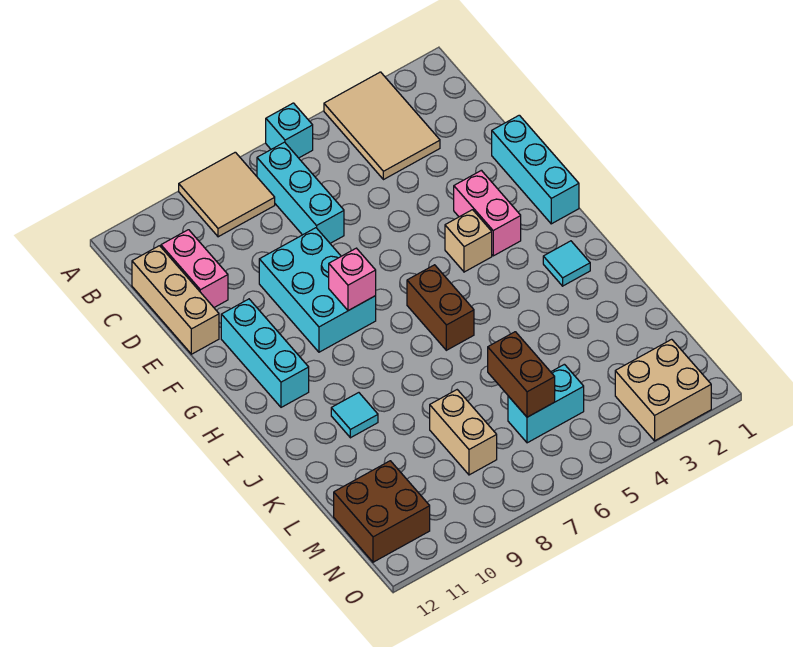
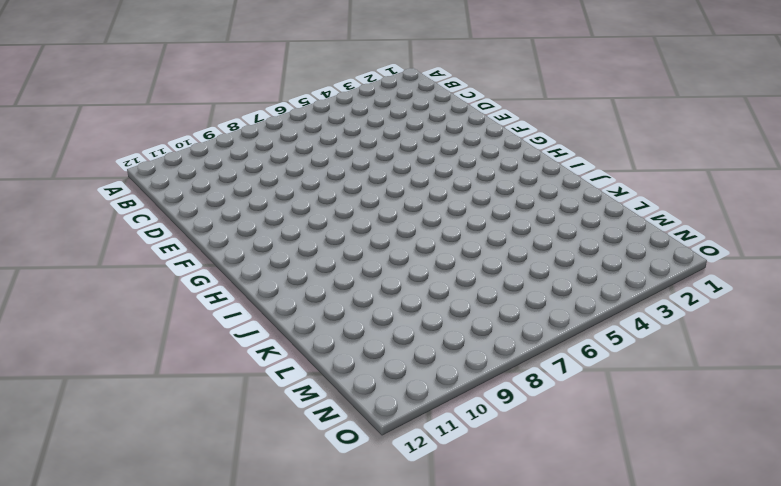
none -> tan 2x3 tile [324,72,440,180]
none -> cyan 1x1 brick [266,103,313,158]
none -> tan 2x2 tile [179,152,275,237]

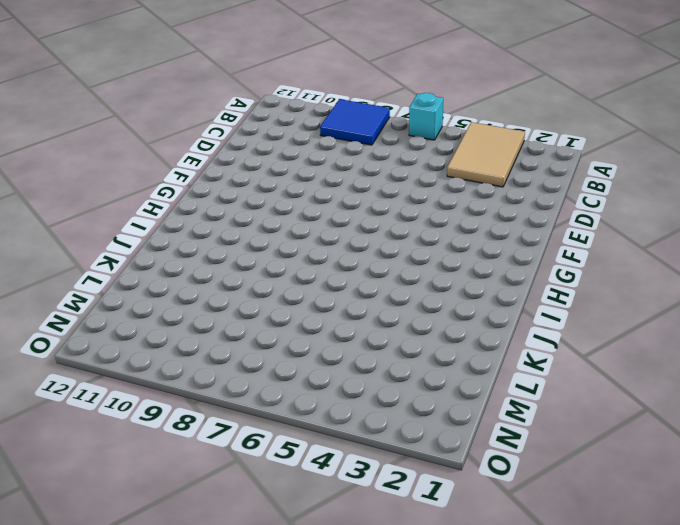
blue 2x2 tile [320,99,390,145] -> tan 2x2 tile [179,152,275,237]
none -> cyan 1x3 brick [257,142,344,243]
none -> pink 1x2 brick [161,230,228,307]
none -> tan 1x3 brick [132,246,219,354]

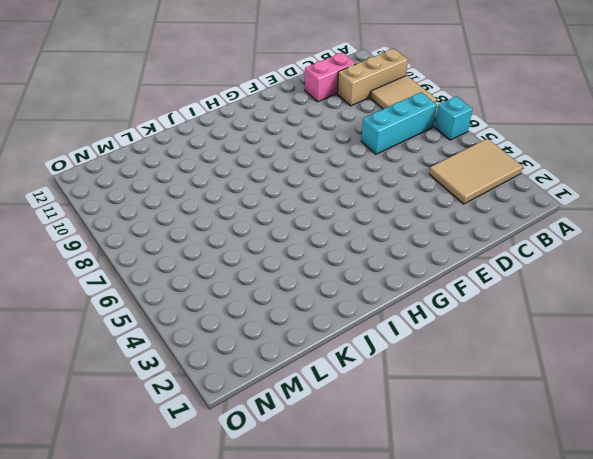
tan 1x3 brick [337,49,408,106] -> tan 1x3 brick moved to [132,246,219,354]
none -> cyan 1x3 brick [492,115,579,224]
none -> cyan 2x3 brick [259,228,376,352]
none -> pink 1x2 brick [454,170,521,256]

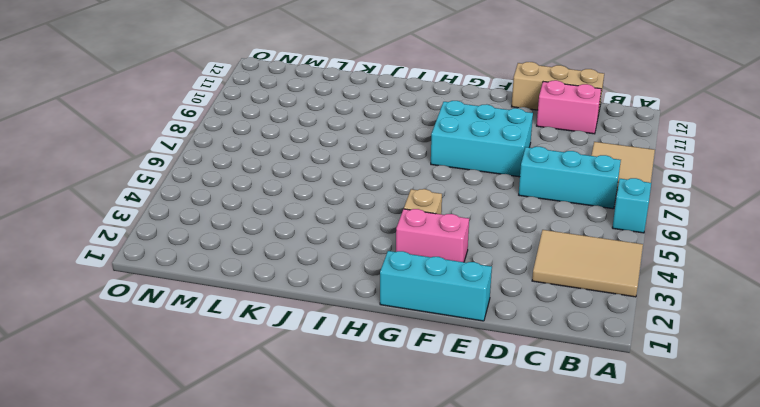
none -> cyan 1x3 brick [221,299,309,407]
none -> brown 1x2 brick [407,265,474,350]
none -> cyan 1x1 tile [543,241,590,286]

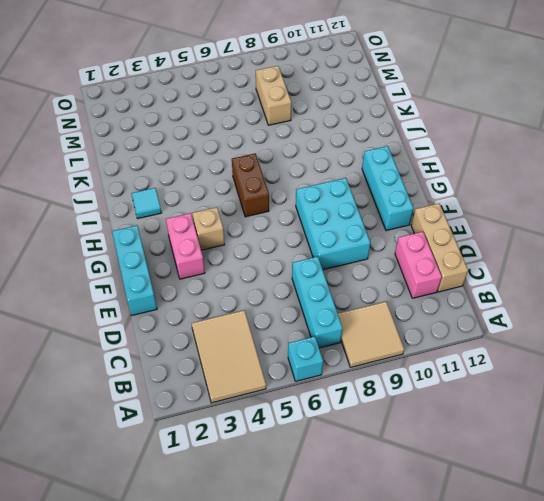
none -> cyan 1x1 tile [331,393,378,438]
none -> cyan 1x2 brick [508,364,584,443]
none -> brown 2x2 brick [334,461,430,562]

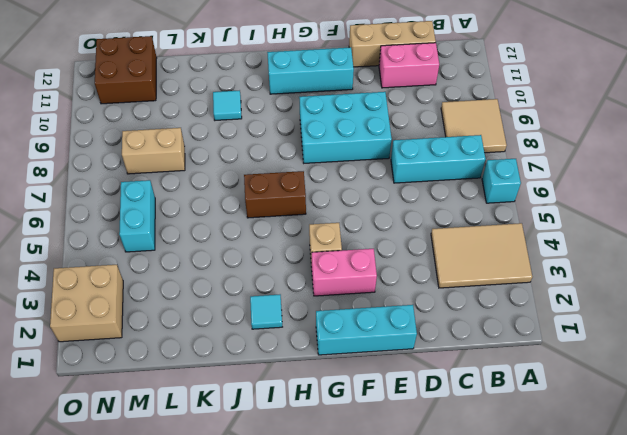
none -> pink 1x1 brick [329,248,376,311]
none -> brown 1x2 brick [488,332,555,417]

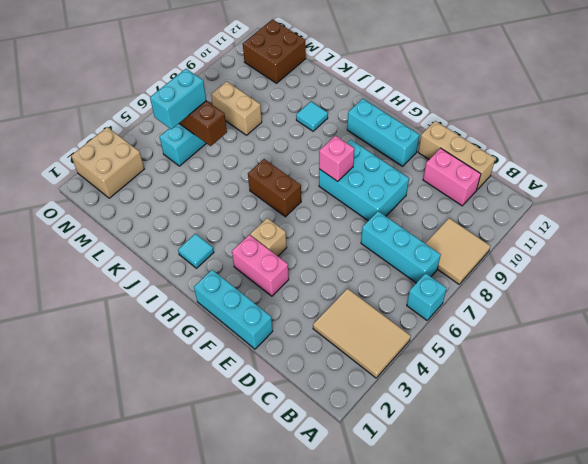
cyan 1x2 brick [150,69,206,129] -> none

